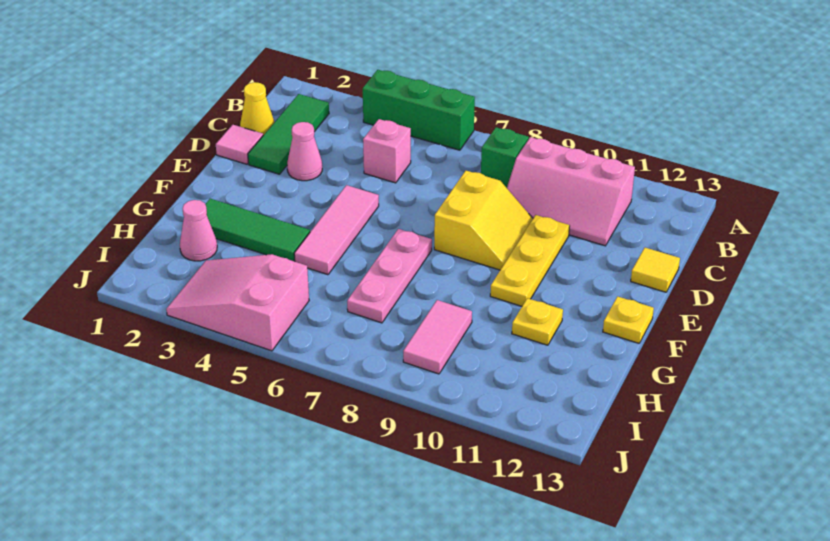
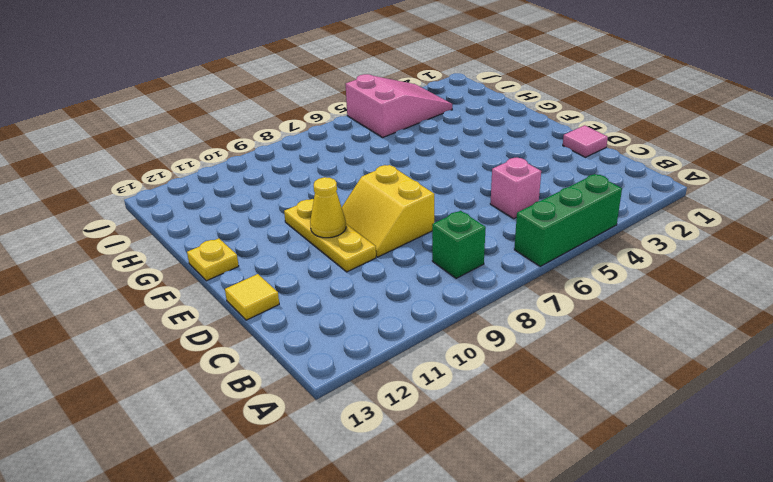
yellow 1x1 cone [310,177,346,238] -> yellow 1x1 cone moved to [240,82,274,135]
none -> green 1x3 tile [248,94,329,174]
none -> pink 2x3 slope [507,137,635,246]
none -> pink 1x1 cone [287,122,322,181]

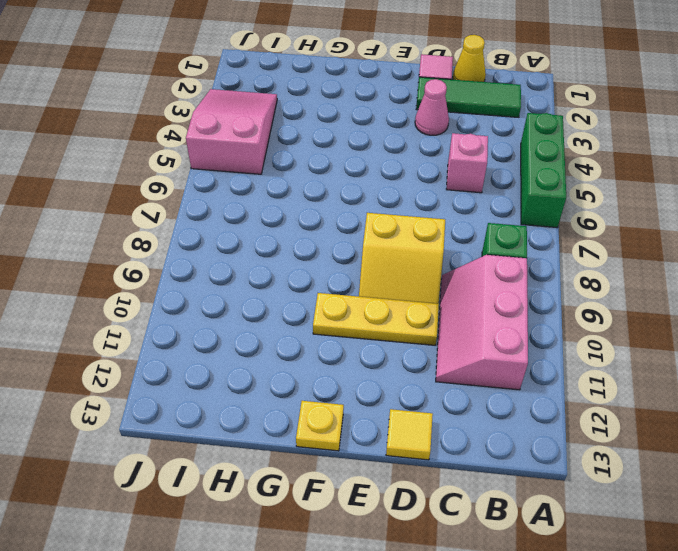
none -> pink 1x3 tile [294,185,379,275]
none -> pink 1x3 plate [347,229,432,323]
none -> green 1x3 tile [205,199,310,262]

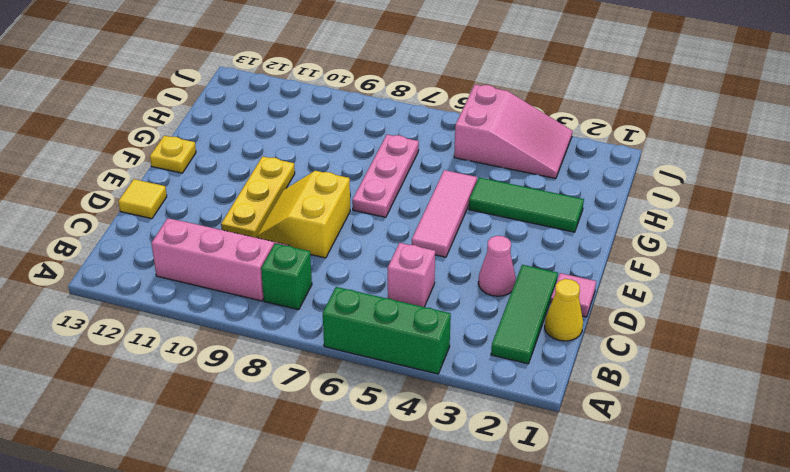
none -> yellow 1x1 plate [512,298,563,345]
none -> pink 1x1 cone [180,200,217,261]
none -> pink 1x2 tile [403,300,472,374]

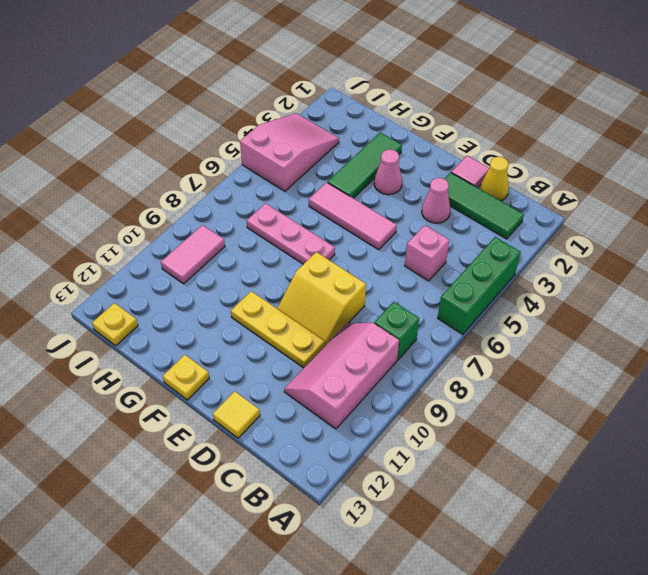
pink 1x1 cone [374,149,402,195] -> pink 1x1 cone moved to [180,200,217,261]
pink 1x2 tile [161,225,225,284] -> pink 1x2 tile turned to [403,300,472,374]
yellow 1x1 plate [92,303,138,346] -> yellow 1x1 plate moved to [512,298,563,345]

